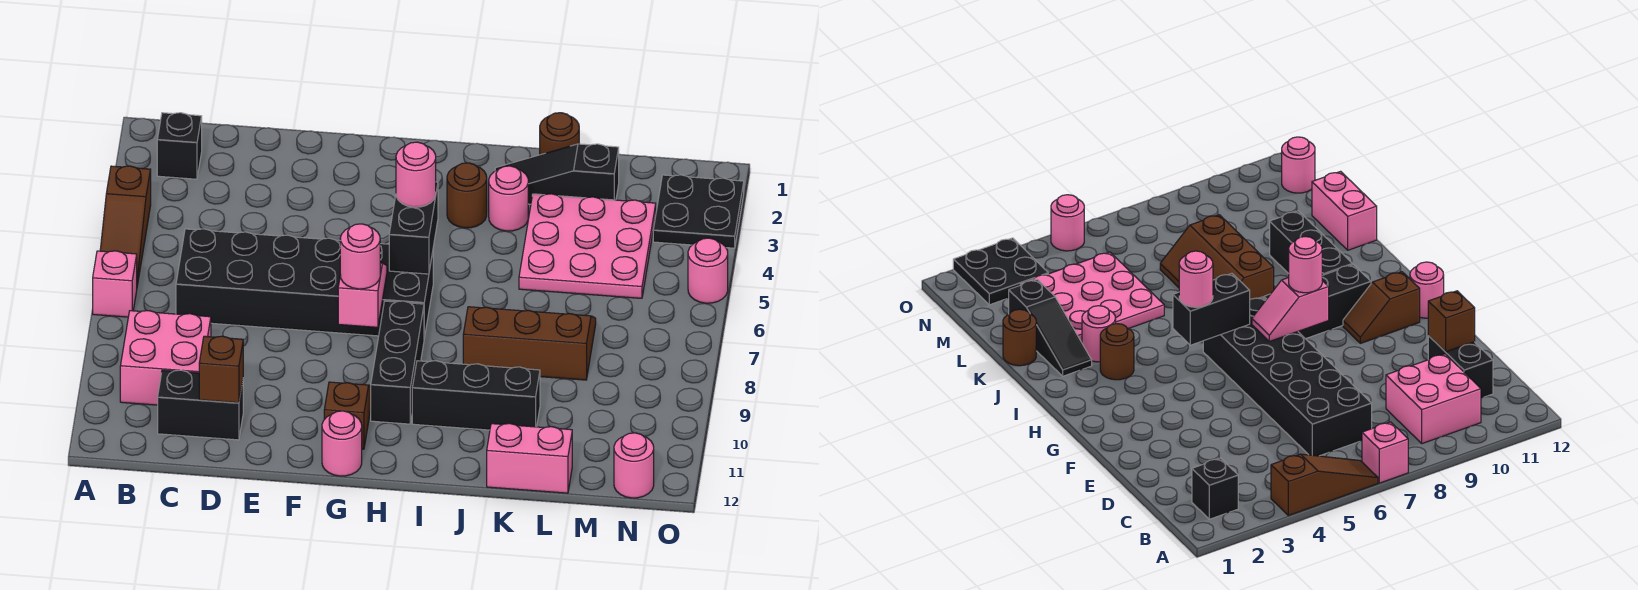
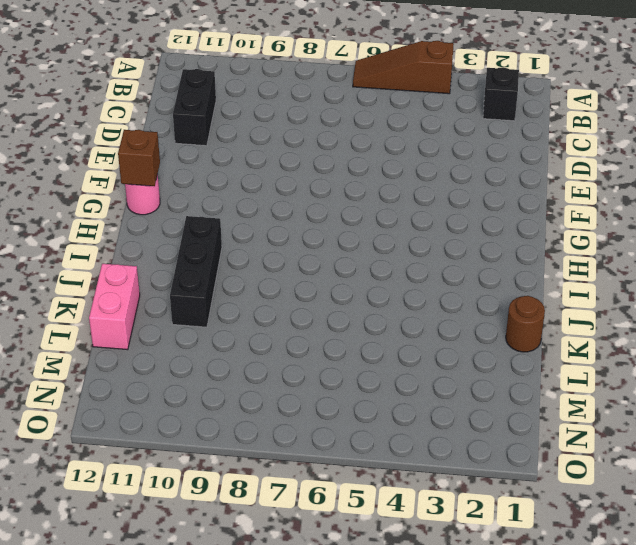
brown 1x1 brick [118,130,160,186] -> brown 1x1 brick moved to [199,336,243,403]
none -> pink 1x1 brick [93,251,137,317]
none -> pink 2x2 brick [120,311,211,405]
none -> black 2x6 brick [176,229,433,338]

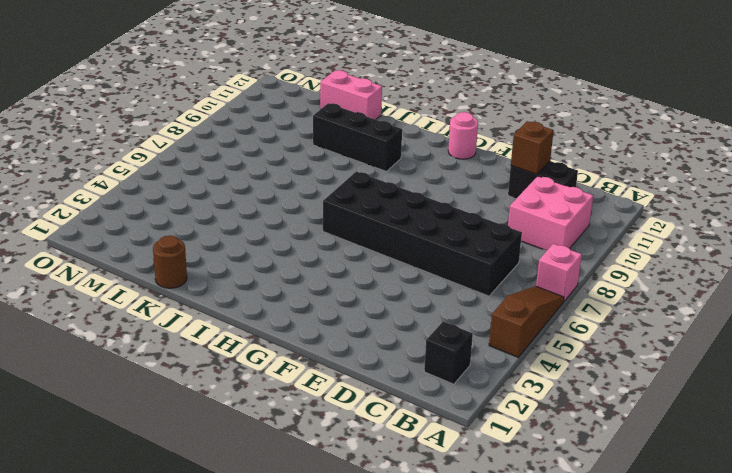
none -> brown 1x2 slope [324,382,371,449]
none -> black 1x3 brick [371,301,424,424]
none -> brown 1x1 round brick [447,163,487,228]

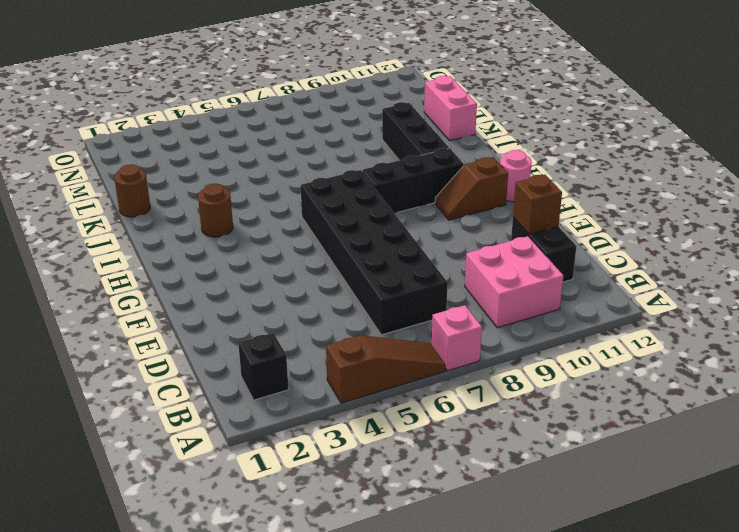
none -> black 1x3 slope [495,144,619,204]
none -> pink 1x1 round brick [489,166,528,231]
none -> brown 2x3 slope [463,307,596,380]

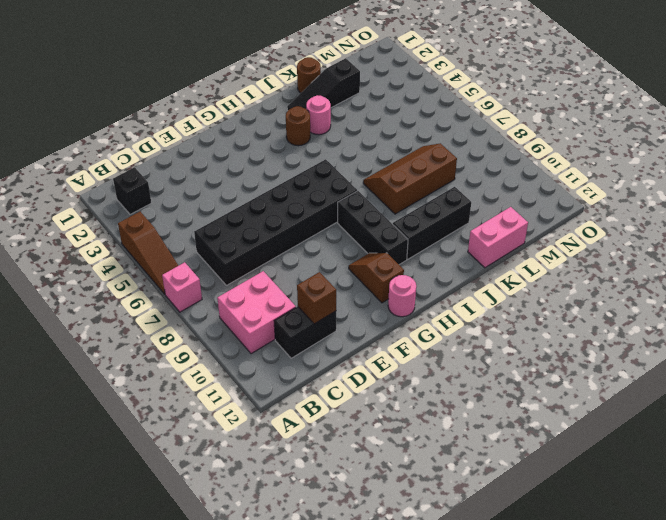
none -> pink 3x3 plate [519,194,656,298]
none -> black 2x2 plate [653,175,744,248]
none -> pink 1x1 round brick [614,433,654,498]

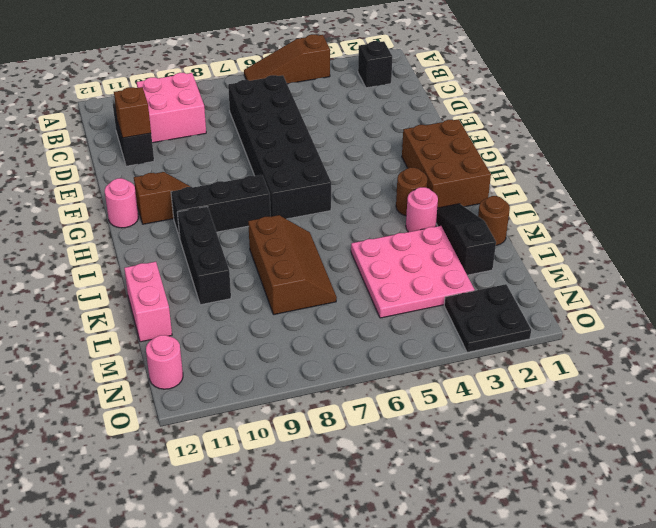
brown 2x3 brick [402,119,491,208] -> none
none -> pink 1x1 brick [93,251,137,317]
none -> pink 1x1 round brick [688,238,728,303]
none -> pink 1x2 slope [338,263,387,327]

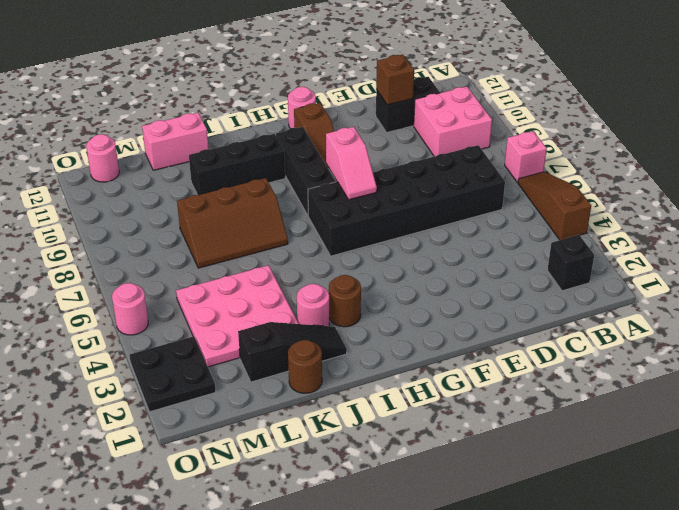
none -> black 1x2 brick [389,182,438,274]
none -> pink 1x1 round brick [340,224,380,289]
none -> pink 1x1 round brick [396,142,436,207]

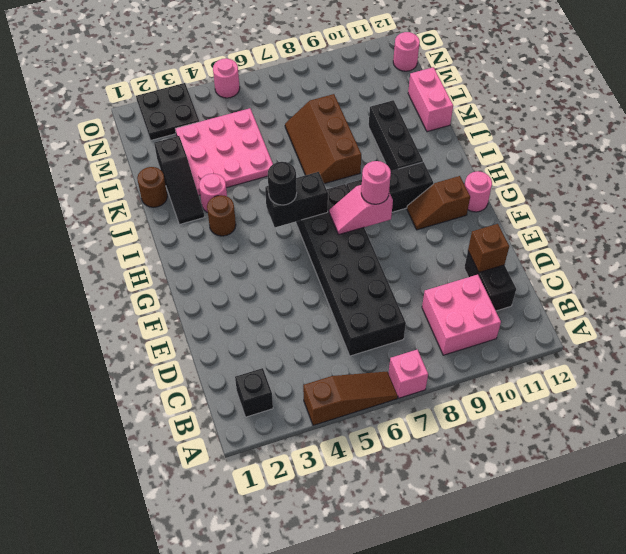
black 1x1 round brick [268,162,297,205] -> pink 1x1 round brick [396,142,436,207]

